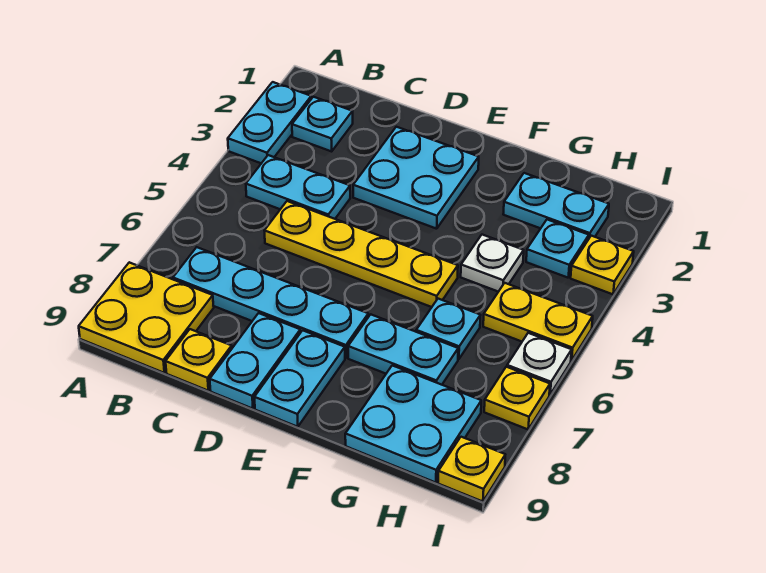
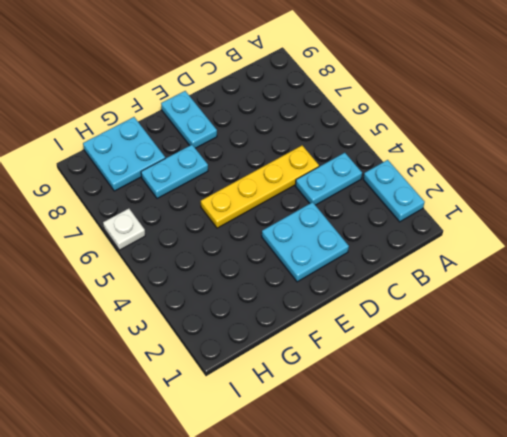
none -> yellow 2x2 plate [79,262,214,373]
none -> cyan 1x1 plate [292,97,353,151]
none -> cyan 1x4 plate [173,247,368,358]

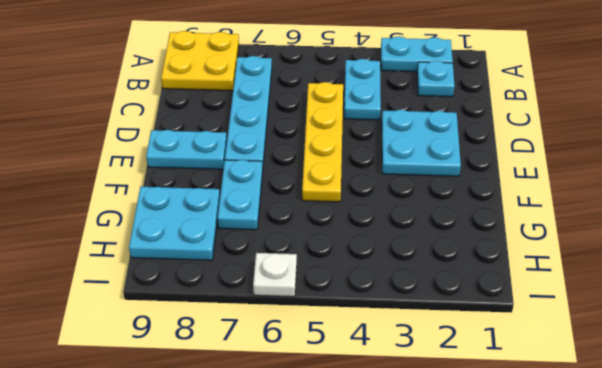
none -> yellow 1x1 plate [166,329,232,390]
none -> cyan 1x2 plate [210,313,300,409]
none -> cyan 1x2 plate [503,173,609,238]

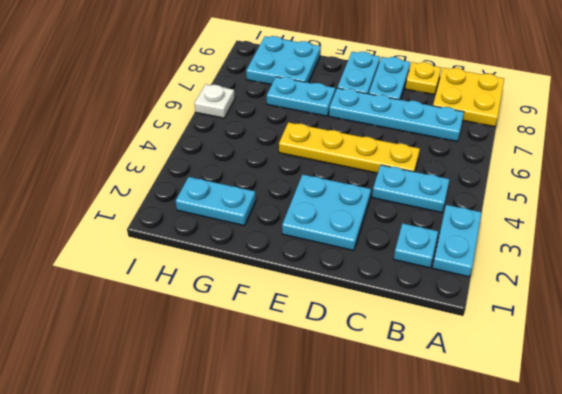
none -> white 1x1 plate [461,235,524,292]
none -> cyan 1x1 plate [416,299,481,359]
none -> cyan 1x1 plate [526,220,589,278]

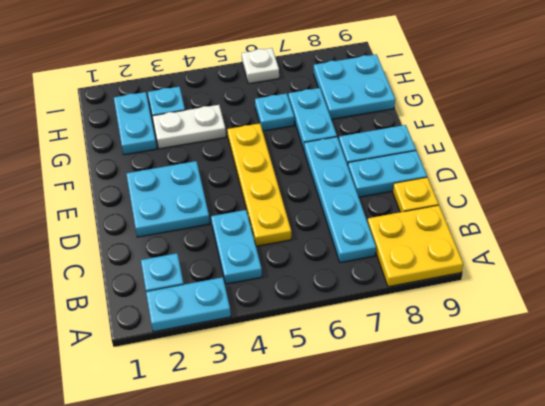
white 1x2 plate [152,105,226,149] -> white 1x1 plate [461,235,524,292]
none -> yellow 1x2 plate [483,283,593,360]
none -> yellow 1x1 plate [571,236,634,294]
none -> yellow 1x1 plate [484,367,550,429]

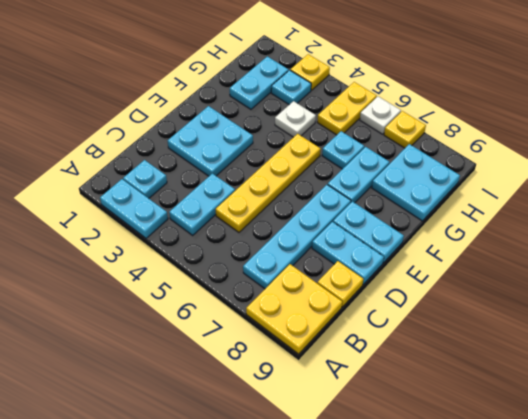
none -> yellow 1x1 plate [438,437,505,502]

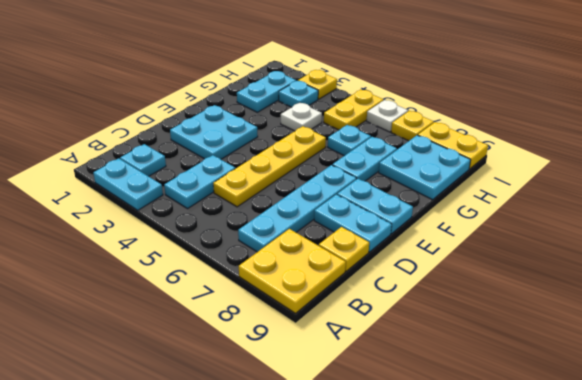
yellow 1x2 plate [418,122,488,169] -> yellow 1x1 plate [438,437,505,502]

